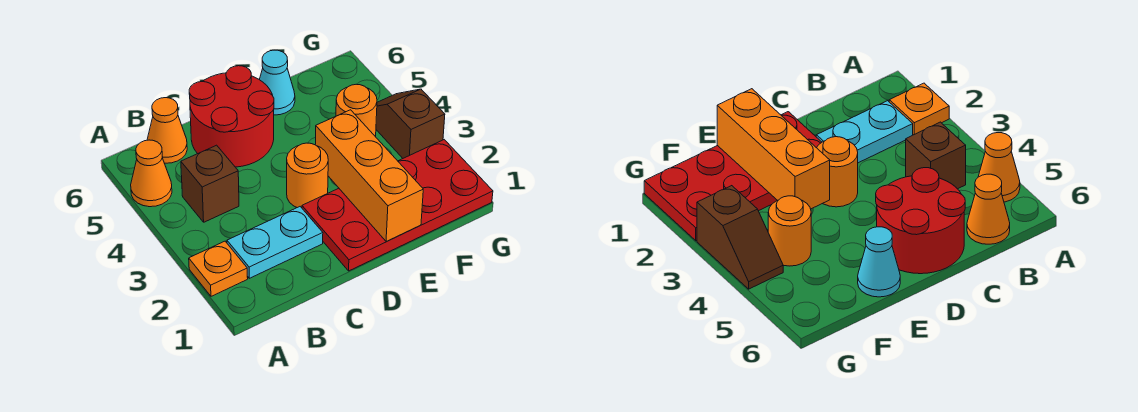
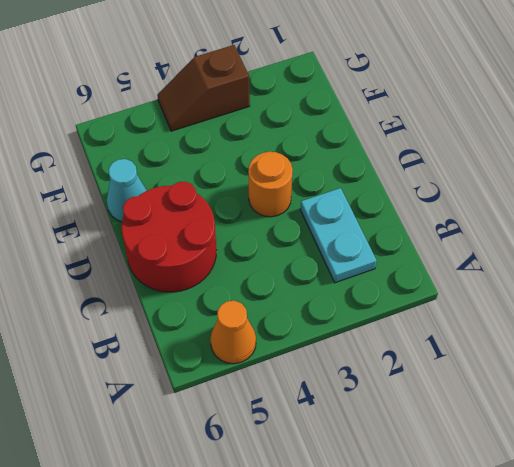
none -> orange 1x1 plate [189,241,248,296]
none -> brown 1x1 brick [181,145,239,222]
none -> orange 1x1 cone [147,98,187,163]

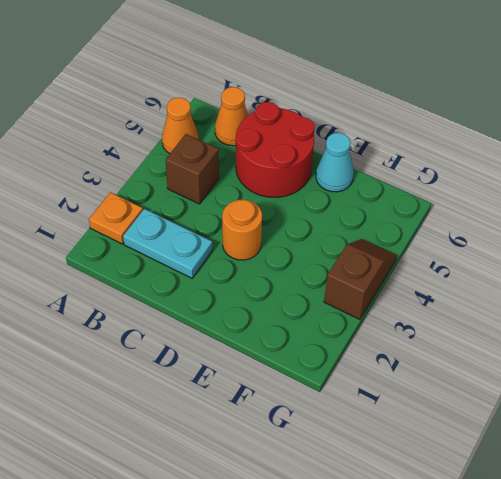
none -> red 2x4 plate [302,140,493,271]
none -> orange 1x1 round brick [336,84,377,137]
none -> orange 1x3 brick [315,110,423,242]

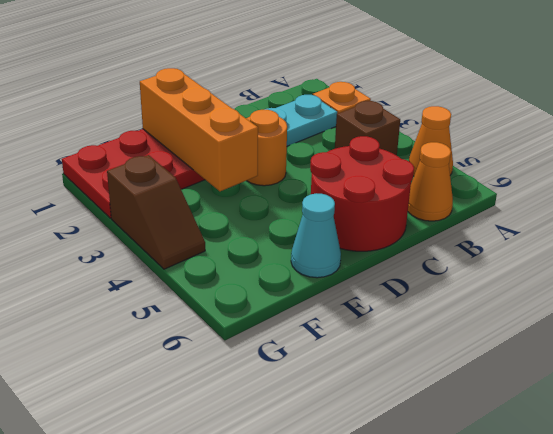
none -> orange 1x1 round brick [336,84,377,137]

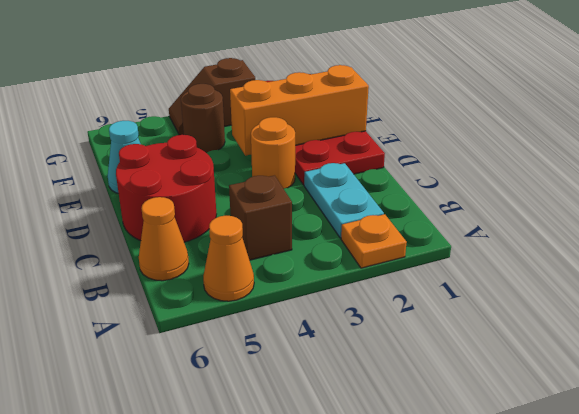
brown 1x1 round brick [181,84,225,153] -> orange 1x1 round brick [336,84,377,137]

